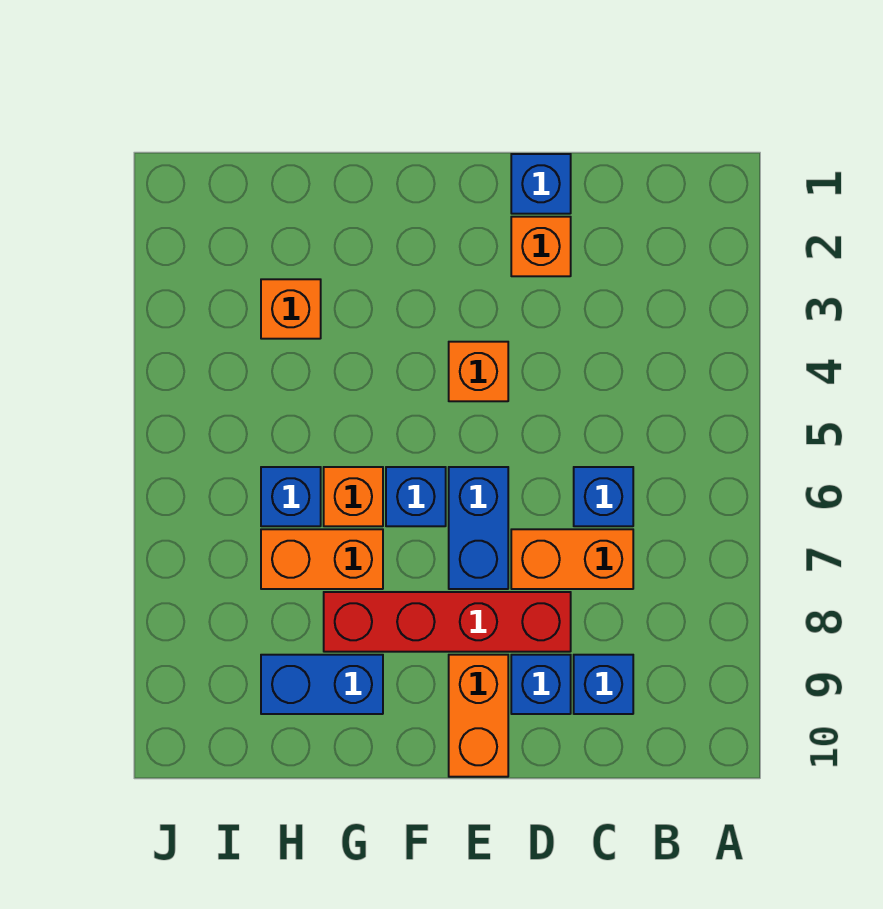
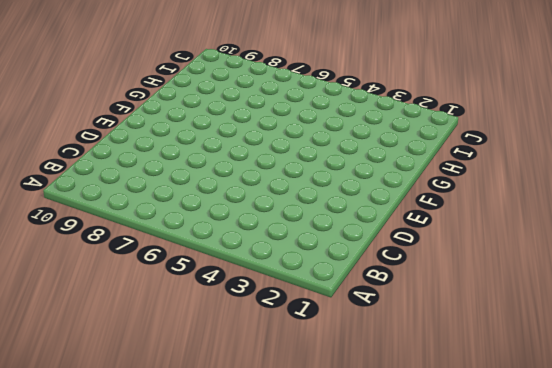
none -> blue 1x1 brick [574,467,633,526]
none -> orange 1x2 brick [511,529,633,589]
none -> blue 1x1 brick [574,655,633,714]

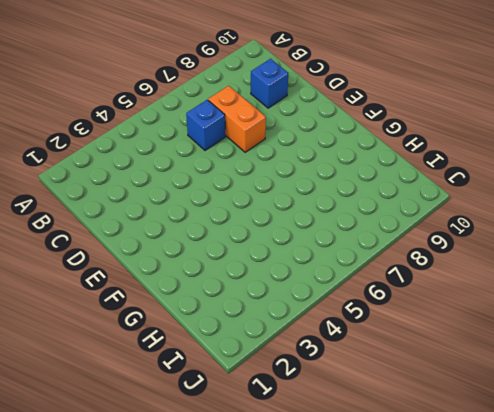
none -> blue 1x1 brick [511,154,571,214]
none -> orange 1x1 brick [511,217,571,276]
none -> red 1x4 brick [324,592,571,652]

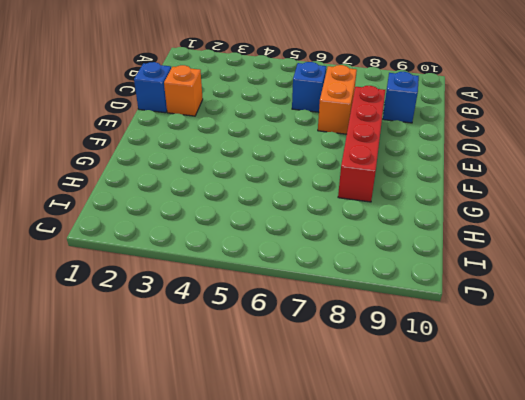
none -> blue 1x1 brick [511,655,571,714]
none -> orange 1x1 brick [449,342,508,401]
none -> blue 1x2 brick [449,467,508,589]

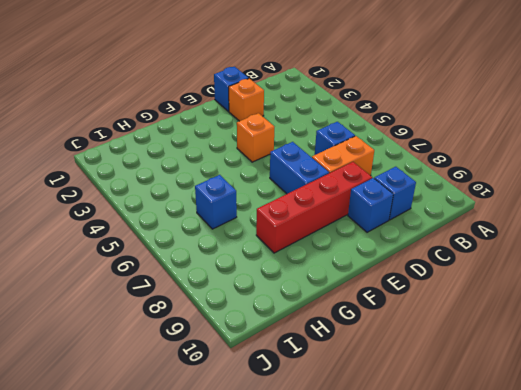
none -> orange 1x2 brick [449,655,508,777]
none -> blue 1x1 brick [386,467,446,526]
none -> orange 1x1 brick [324,467,383,526]

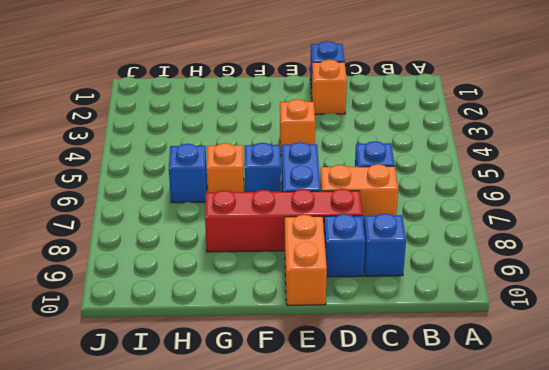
none -> orange 1x2 brick [261,529,383,589]
none -> blue 1x2 brick [261,655,383,714]
none -> orange 1x1 brick [261,279,321,339]

